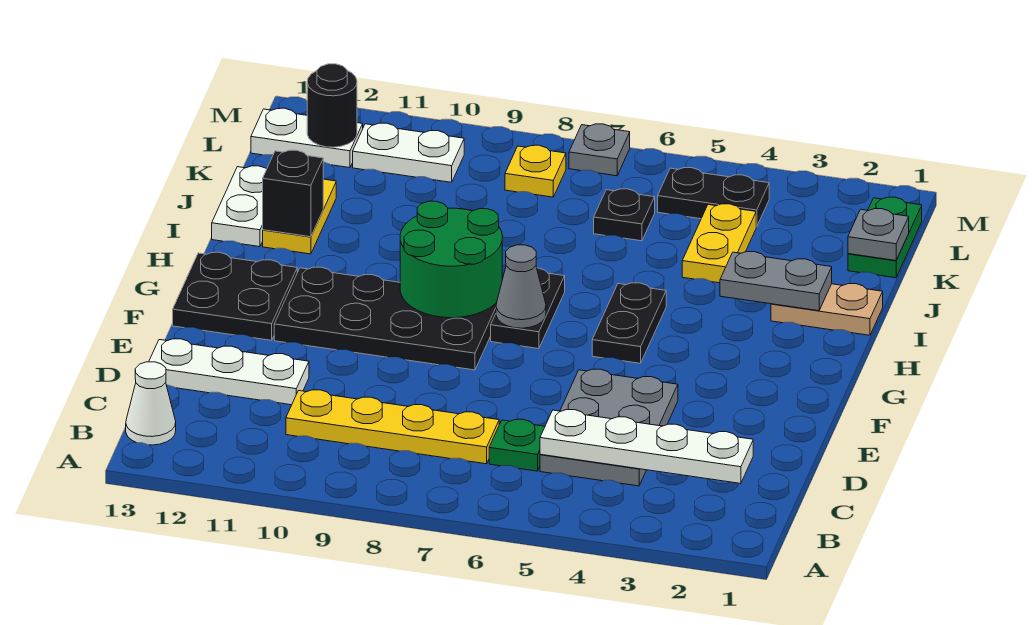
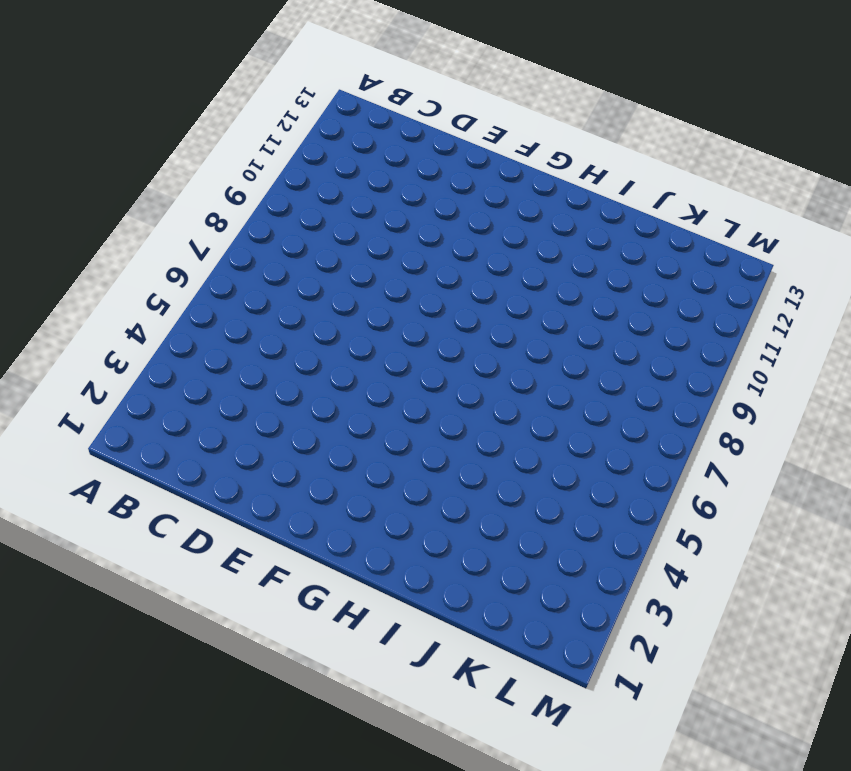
none -> white 1x1 cone [126,362,176,445]
none -> grey 2x3 plate [540,369,678,486]
none -> green 1x1 plate [489,419,545,471]

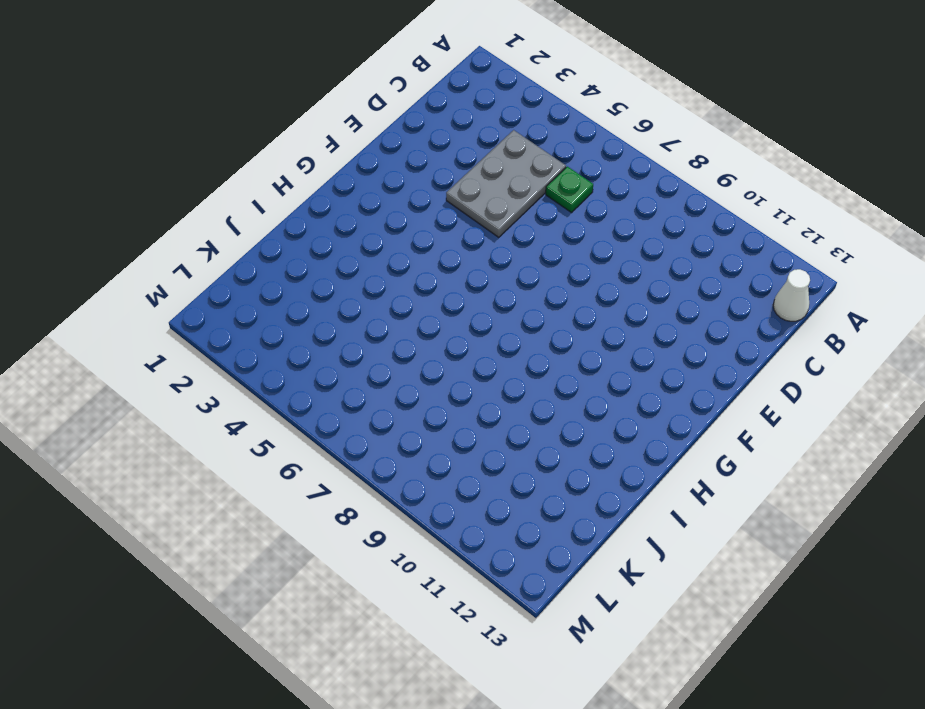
none -> yellow 1x4 plate [286,390,499,464]
none -> white 1x3 plate [149,339,309,405]
none -> black 2x4 plate [274,267,497,370]

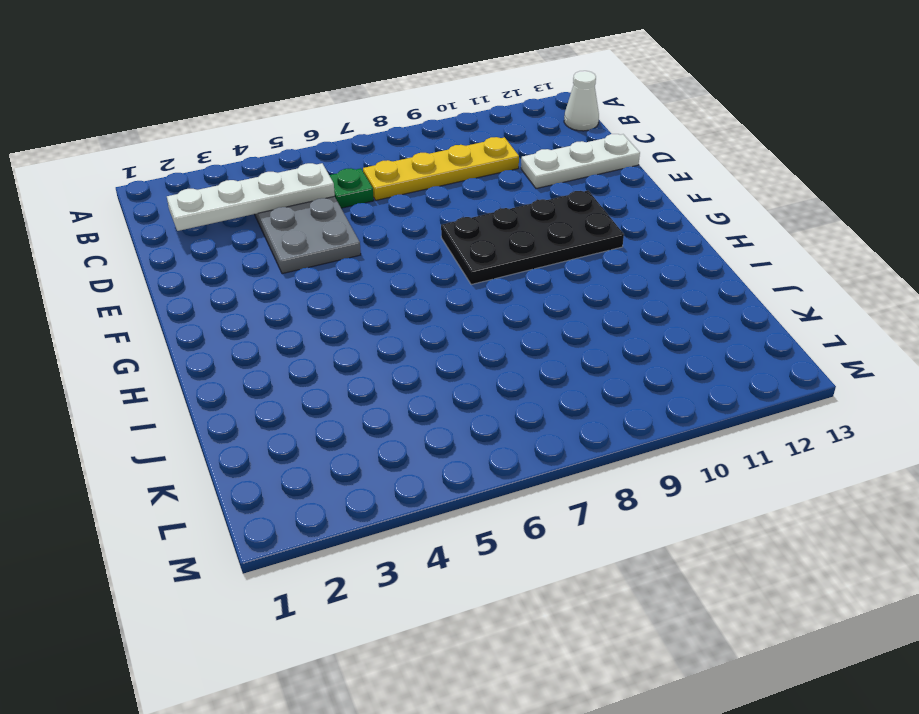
none -> black 2x2 plate [173,252,297,340]
none -> black 1x2 plate [592,283,666,363]
none -> black 1x2 plate [491,268,565,349]

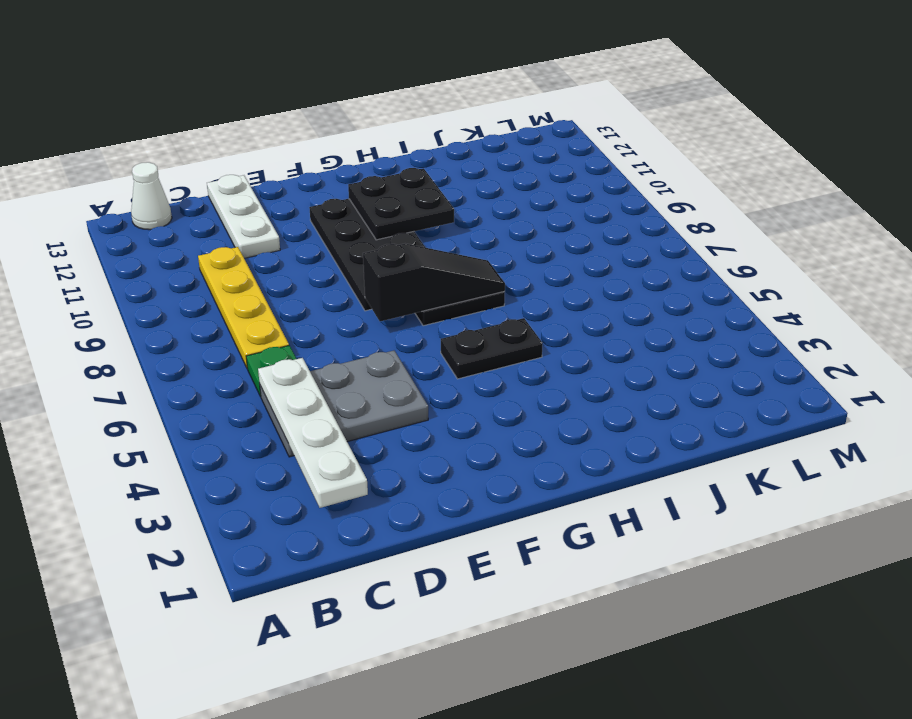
black 1x3 slope [363,244,505,321] -> grey 1x1 cone [496,245,546,328]
black 2x2 plate [348,168,454,240] -> black 2x2 plate moved to [173,252,297,340]
none -> tan 1x2 plate [771,284,883,335]
none -> yellow 1x2 plate [263,179,336,254]
none -> white 1x2 plate [212,166,267,247]

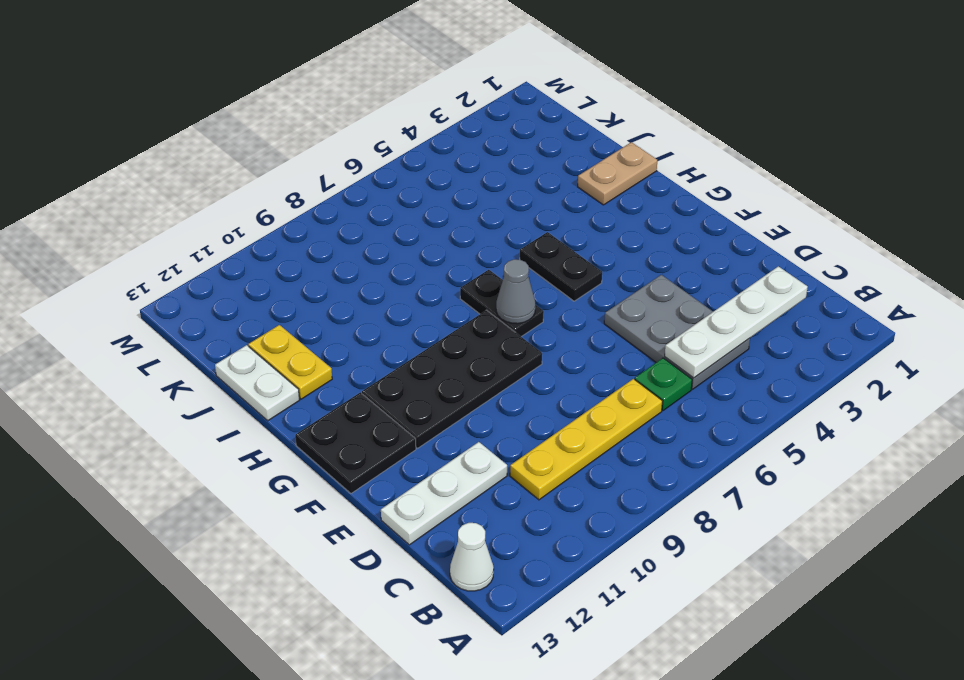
none -> yellow 1x2 plate [682,204,756,283]
none -> green 1x2 plate [848,197,922,278]
none -> black 1x1 plate [594,189,655,241]

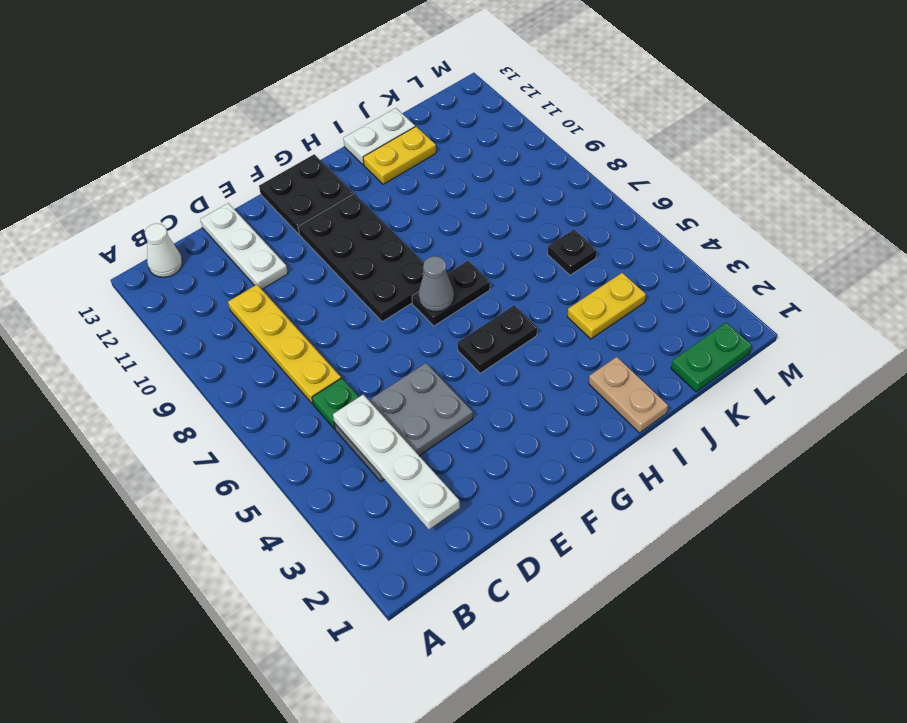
none -> black 1x2 plate [658,168,769,227]
none -> yellow 1x1 plate [505,145,566,197]
none -> white 1x2 plate [353,123,464,182]

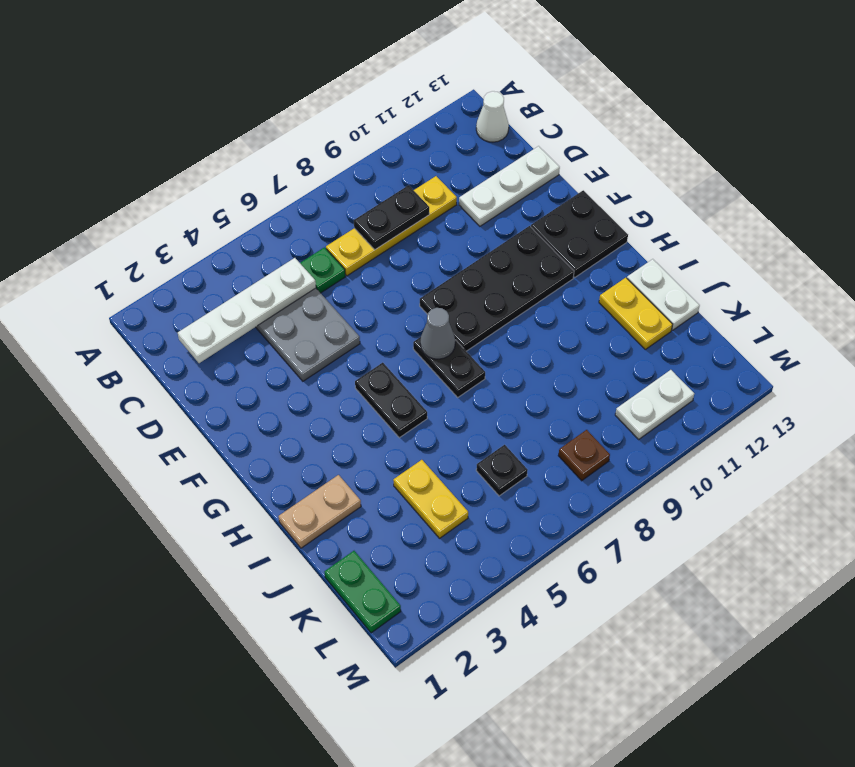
black 1x2 plate [354,185,429,250] -> black 1x2 plate moved to [658,168,769,227]
brown 1x1 plate [558,430,610,481] -> yellow 1x1 plate [505,145,566,197]
none -> white 1x2 plate [251,108,363,168]
none -> grey 1x1 plate [569,124,630,176]
none -> green 2x2 round brick [400,201,502,318]

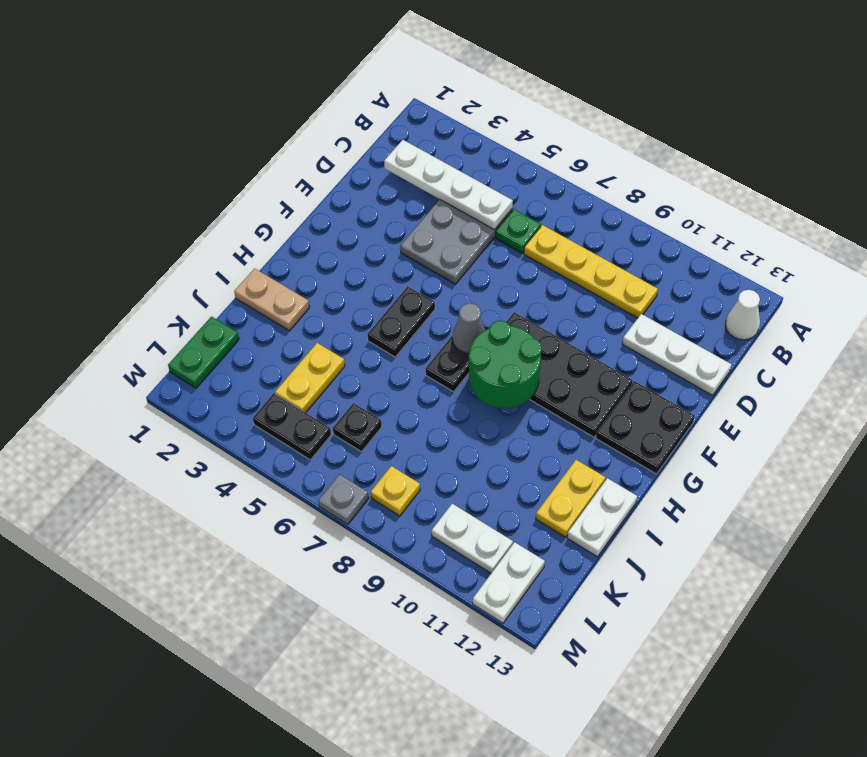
white 1x2 plate [473,542,545,623] -> white 1x2 plate turned to [251,108,363,168]
none -> grey 1x2 plate [720,252,832,311]
none -> black 1x1 brick [263,150,323,237]
none -> grey 1x1 plate [848,209,909,260]

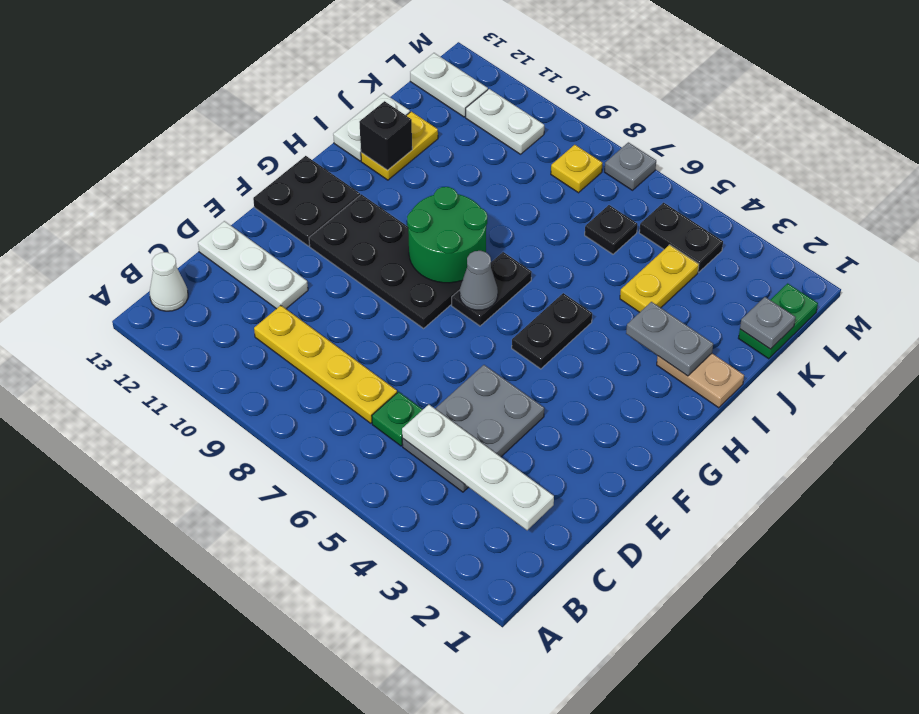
none -> black 1x1 round brick [307,64,357,147]

